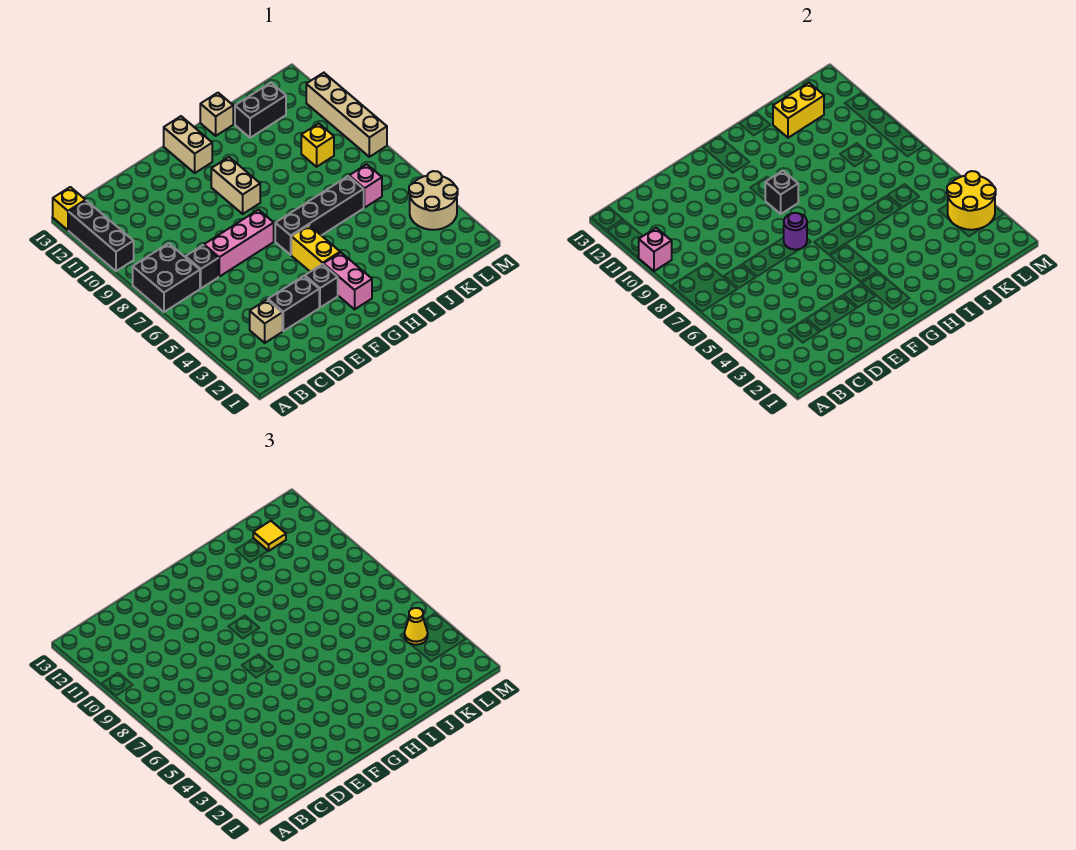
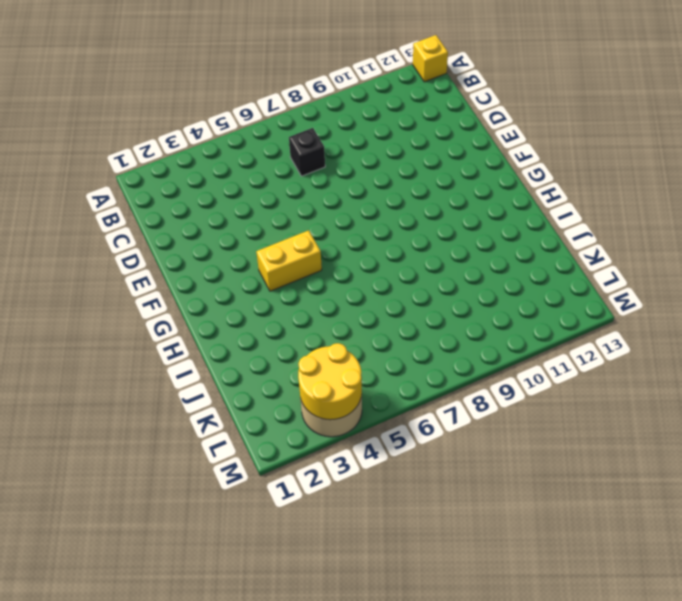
none -> black 2x2 brick [133,243,200,312]
none -> black 1x3 brick [69,201,134,271]
none -> tan 1x1 brick [250,300,282,343]

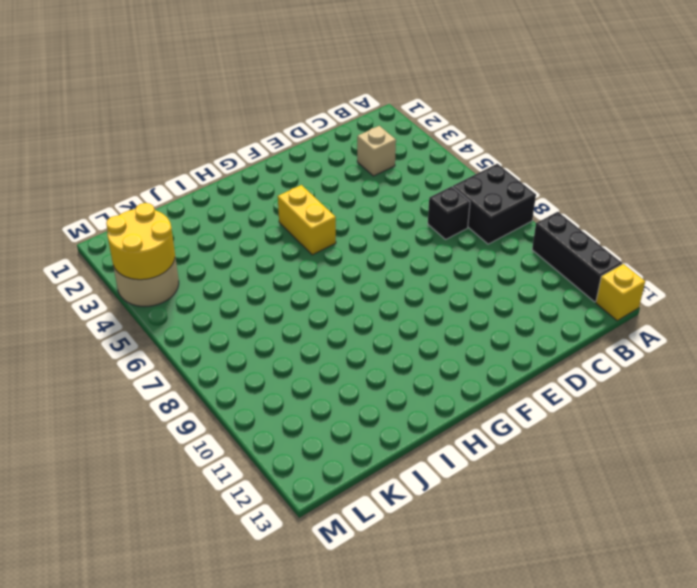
none -> black 1x2 brick [268,276,319,331]
none -> pink 1x3 brick [204,210,274,277]
none -> black 1x1 brick [305,264,338,308]

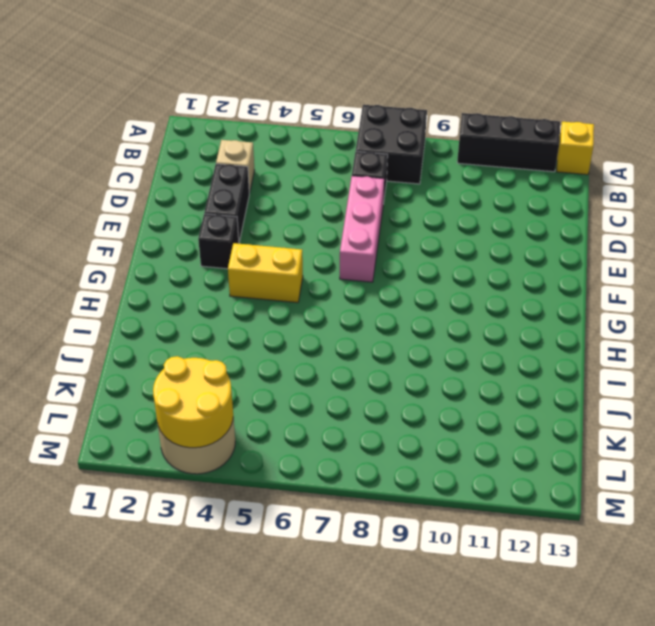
none -> pink 1x2 brick [323,252,372,309]
none -> black 1x4 brick [275,176,364,255]
none -> tan 1x2 brick [211,157,260,214]

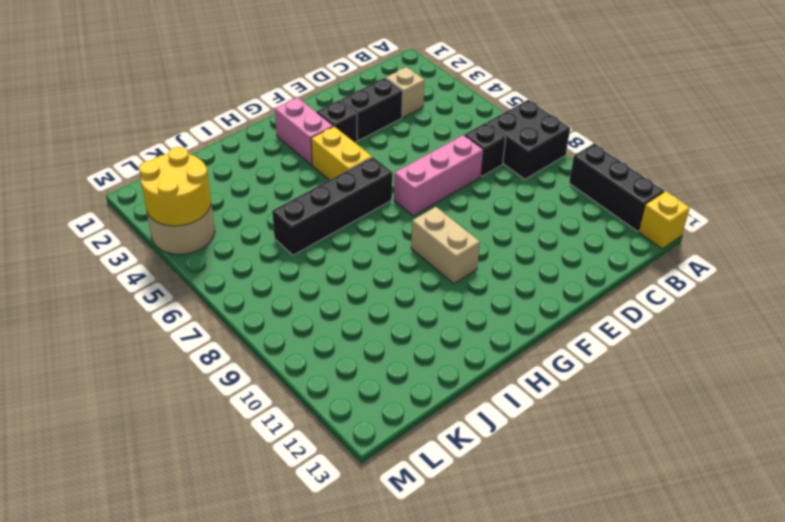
none -> tan 1x2 brick [164,116,212,173]
none -> tan 1x1 brick [200,93,233,136]
none -> black 1x2 brick [235,83,286,138]

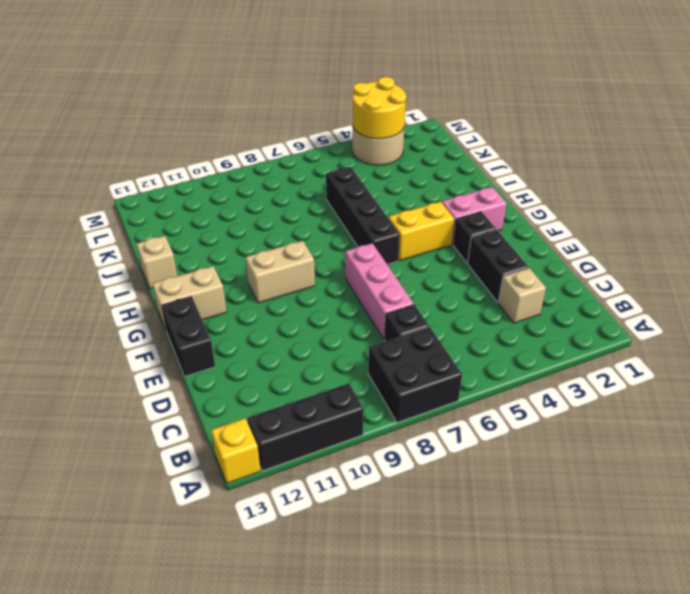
black 1x2 brick [161,296,215,376] -> black 1x2 brick moved to [235,83,286,138]
none -> pink 1x1 brick [349,164,382,208]
none -> yellow 1x1 brick [301,124,334,167]
none -> tan 1x4 brick [306,73,387,157]

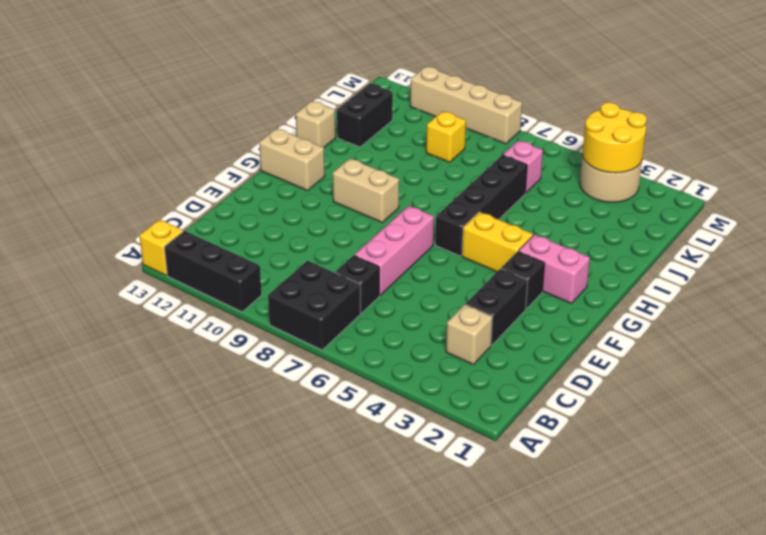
none -> pink 1x1 brick [639,228,672,271]
none -> purple 1x1 round brick [784,213,807,250]
none -> black 1x1 brick [765,171,798,214]

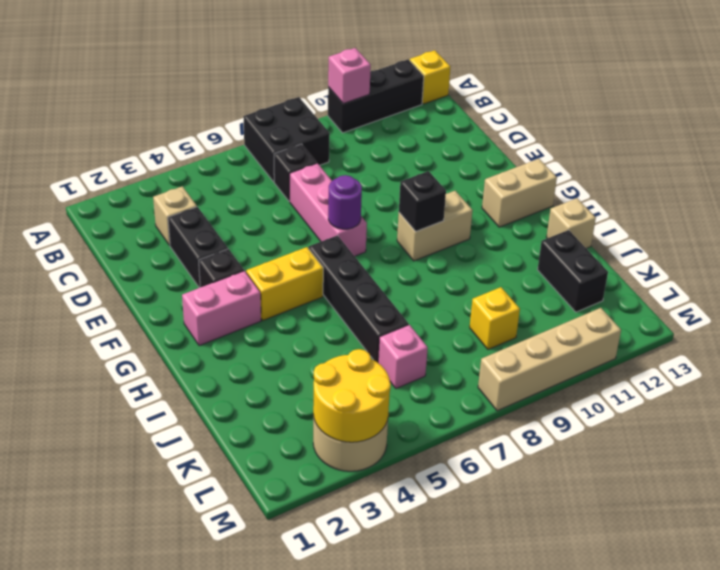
none -> yellow 1x2 brick [773,83,824,138]
none -> yellow 1x1 tile [253,521,286,551]
none -> yellow 1x1 cone [405,608,428,645]

